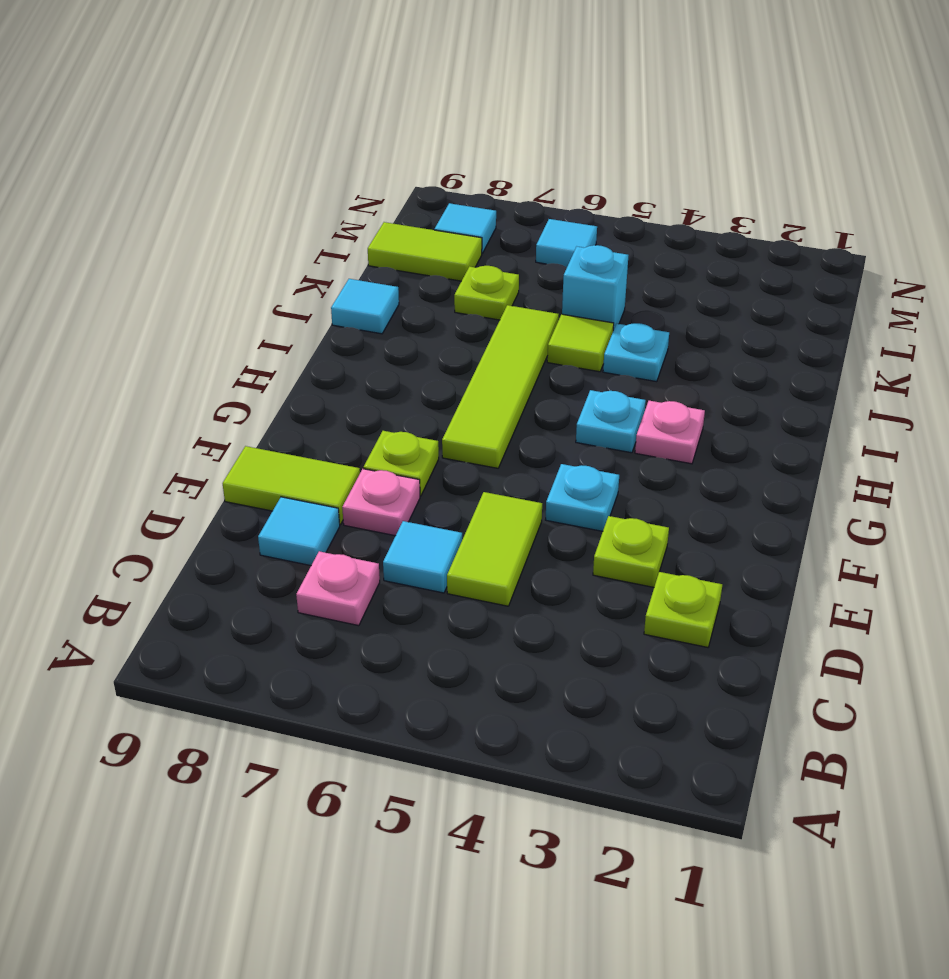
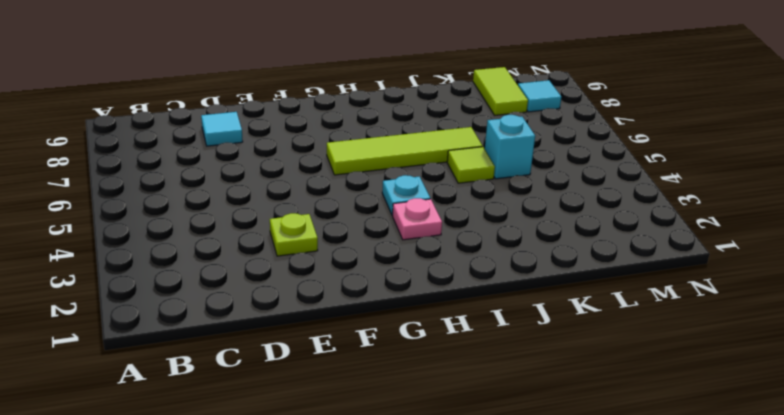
none -> pink 1x1 plate [296,551,380,626]
none -> lime 1x1 plate [644,572,722,647]
none -> lime 1x2 tile [447,492,542,606]

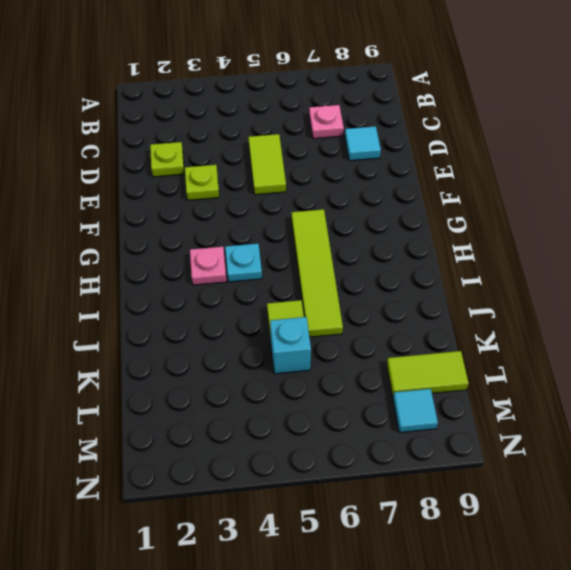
none -> cyan 1x1 tile [383,521,462,593]
none -> pink 1x1 plate [342,469,420,536]
none -> lime 1x2 tile [223,446,360,525]

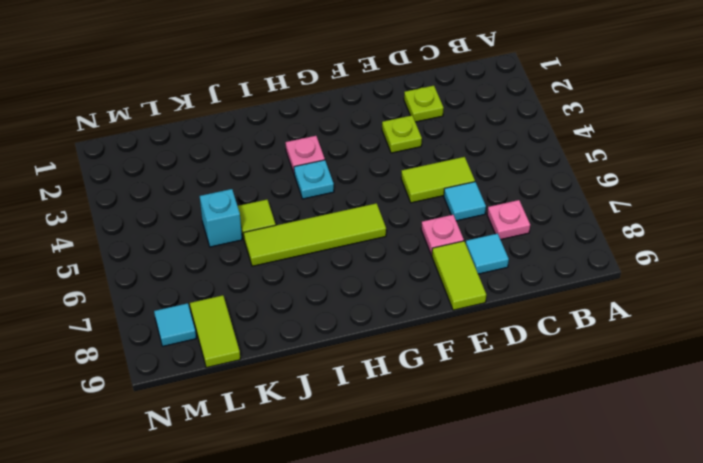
none -> cyan 1x1 plate [546,464,619,531]
none -> lime 1x1 plate [364,431,439,496]
none -> cyan 1x1 plate [603,323,669,382]

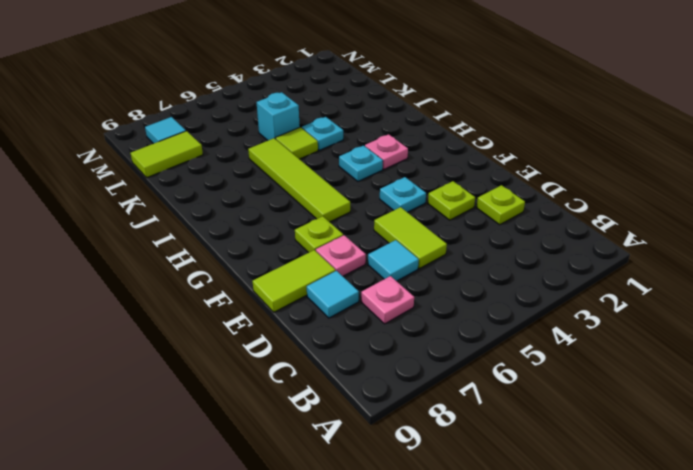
none -> cyan 1x1 tile [331,279,399,334]
none -> lime 1x1 plate [454,266,519,320]
none -> cyan 1x1 tile [536,219,597,267]

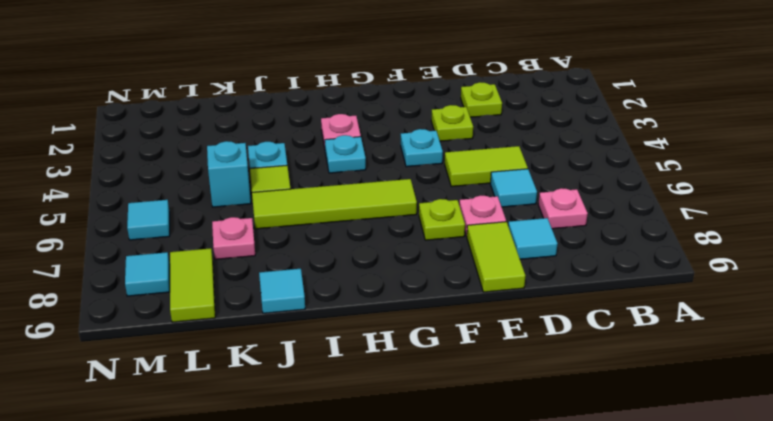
pink 1x1 plate [212,217,255,259] -> lime 1x1 plate [454,266,519,320]

